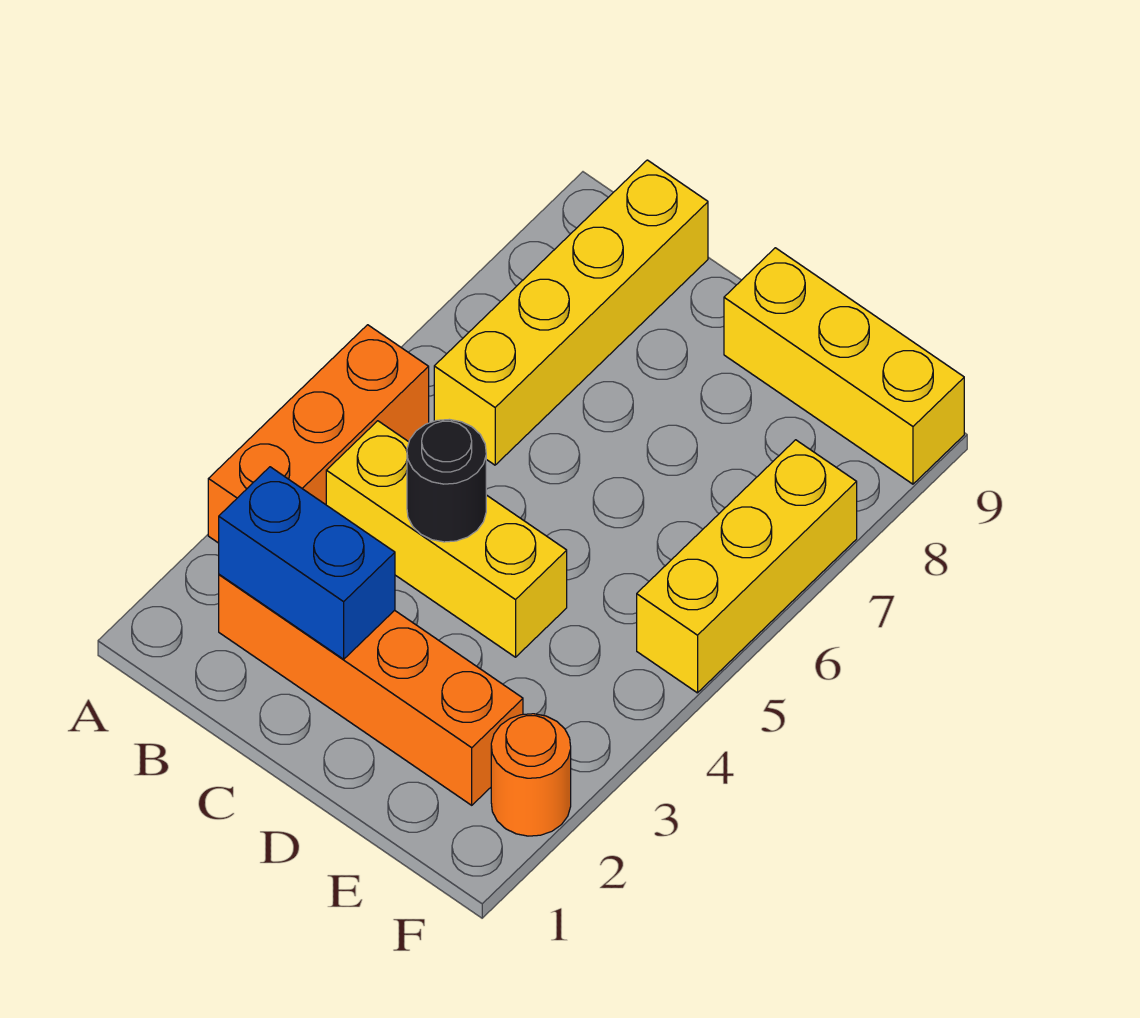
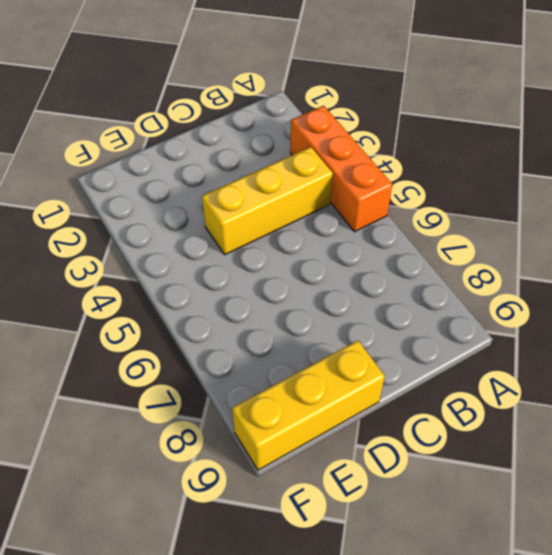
none -> orange 1x4 brick [219,575,523,805]
none -> yellow 1x4 brick [434,160,708,465]

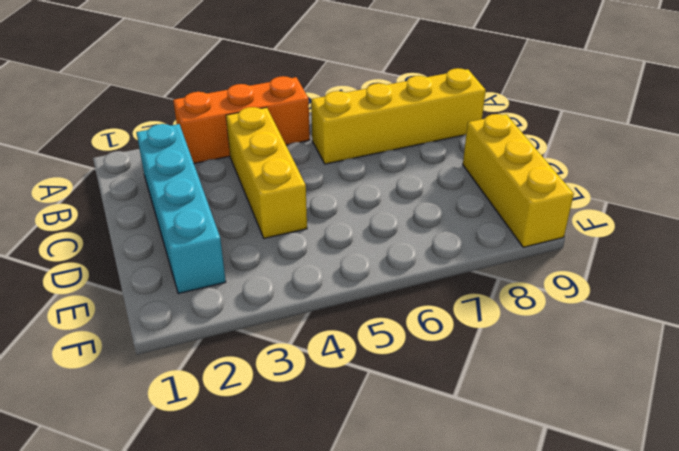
cyan 1x4 brick [136,124,226,294] -> orange 1x4 brick [219,575,523,805]
none -> orange 1x1 round brick [491,714,571,836]
none -> yellow 1x3 brick [637,440,857,693]

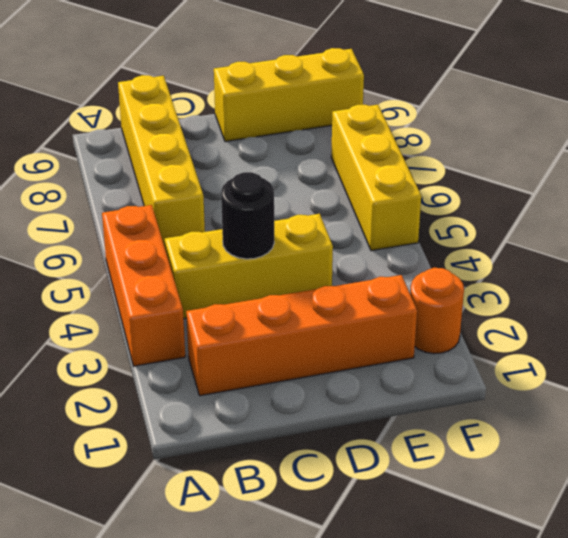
none -> blue 1x2 brick [219,467,395,659]

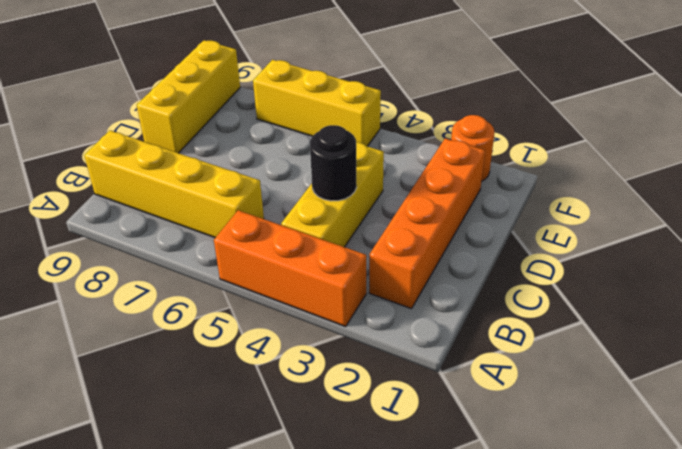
none -> blue 1x2 brick [219,467,395,659]

